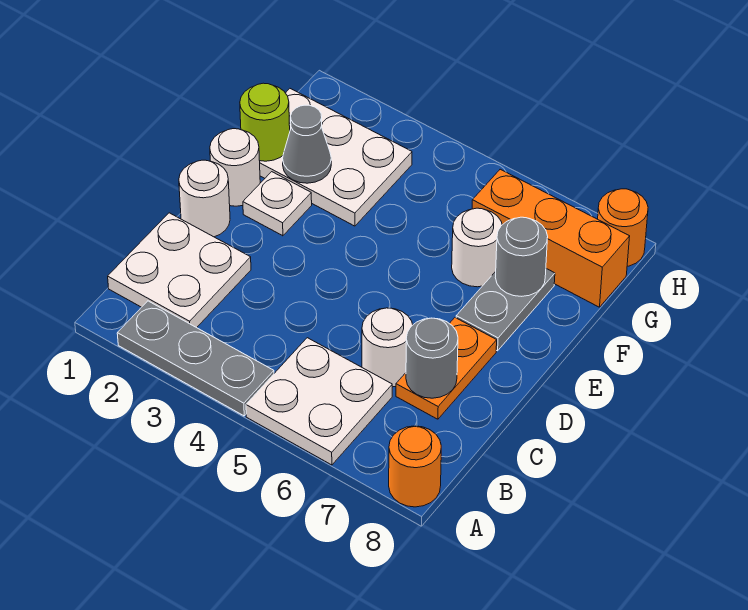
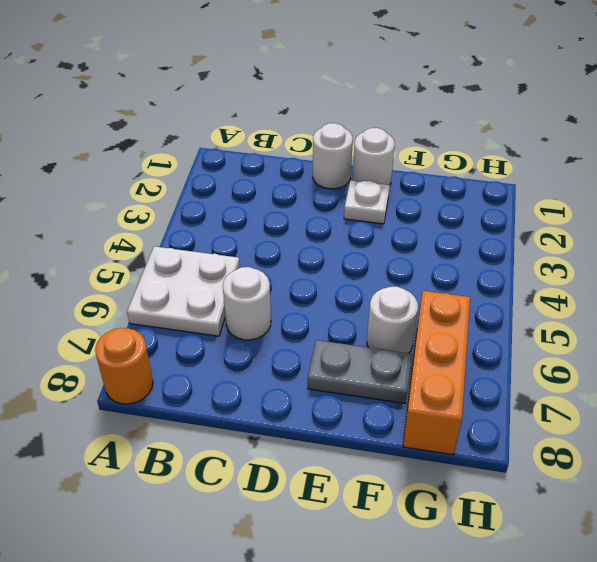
none -> grey 1x3 plate [117,301,274,416]
none -> white 2x2 plate [108,213,251,328]
none -> orange 1x2 plate [396,318,497,419]

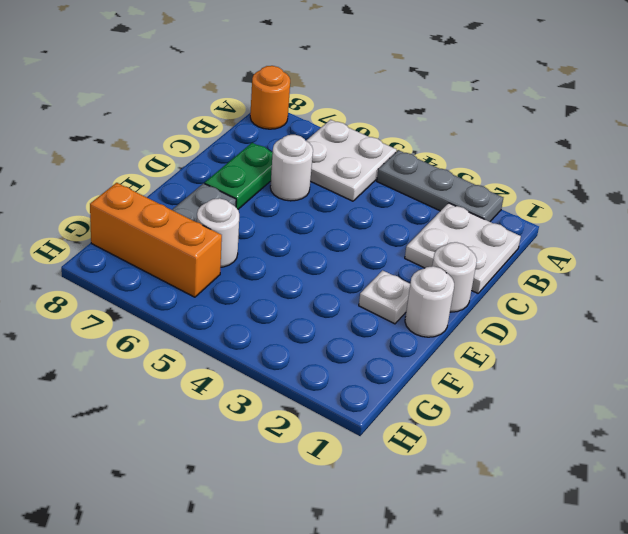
green 1x2 plate [204,143,273,209] -> orange 1x2 plate [396,318,497,419]
none -> white 2x3 plate [260,89,412,226]
none -> orange 1x1 round brick [598,189,648,266]
none -> grey 1x1 round brick [406,318,458,398]

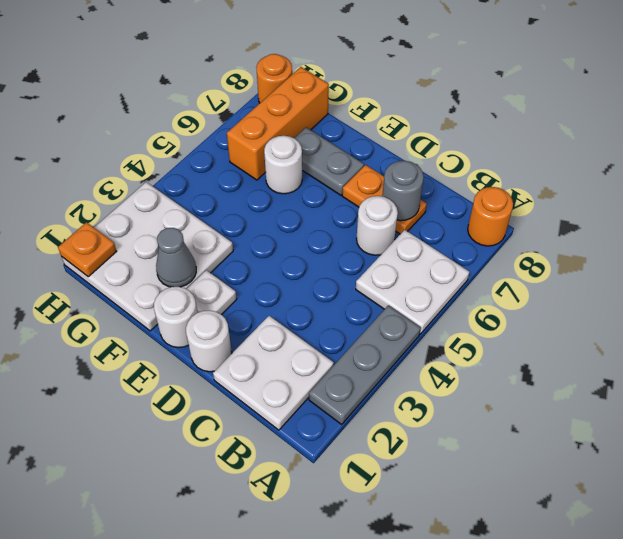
white 3x3 plate [61,182,233,331] -> white 2x3 plate [260,89,412,226]
orange 1x1 plate [58,222,117,277] -> none
none -> lime 1x1 round brick [240,83,290,161]
none -> grey 1x1 round brick [495,217,548,296]

